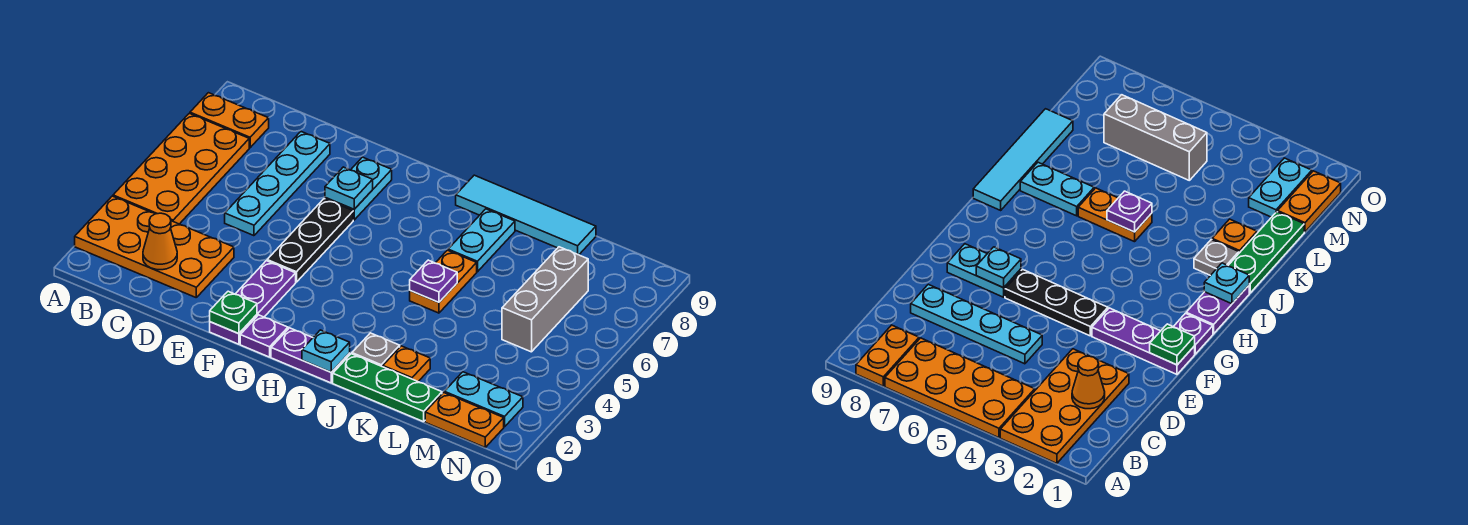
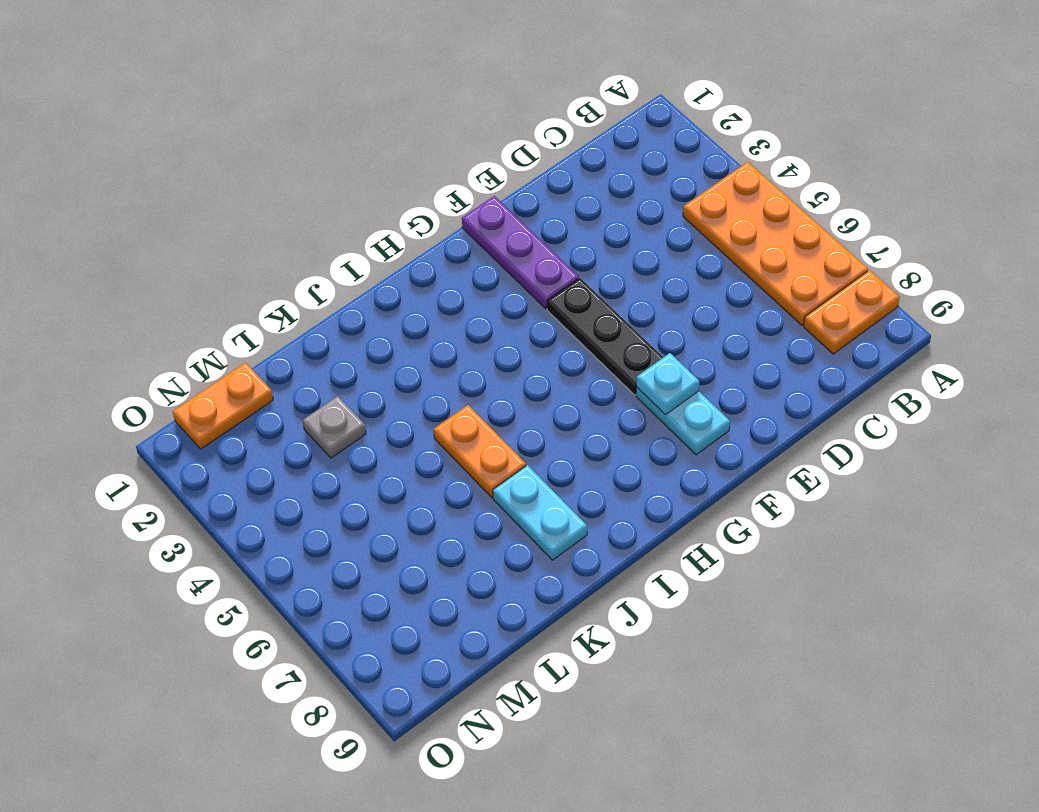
grey 1x1 plate [303,396,366,458] -> grey 1x1 plate moved to [352,333,400,367]
none -> orange 2x4 plate [75,196,234,297]
none -> cyan 1x4 plate [225,132,330,236]
none -> purple 1x1 plate [240,315,288,357]

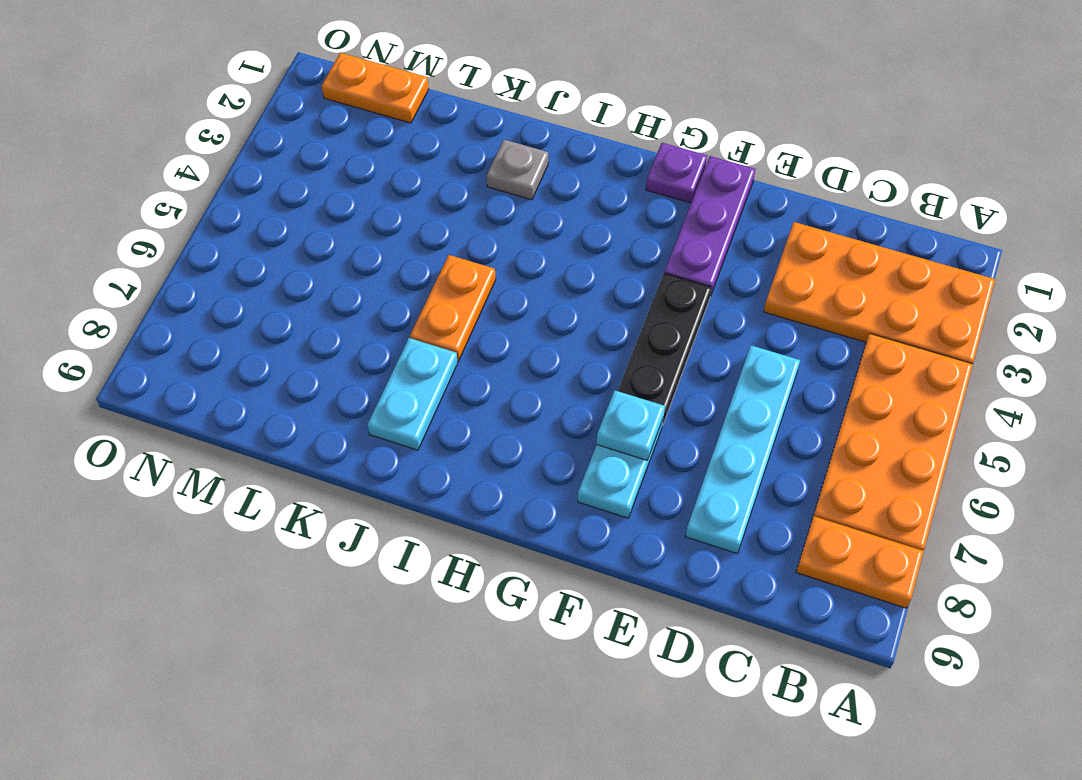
none -> purple 1x2 plate [271,328,350,383]
none -> cyan 1x4 tile [456,175,596,255]
none -> green 1x3 plate [333,354,442,422]

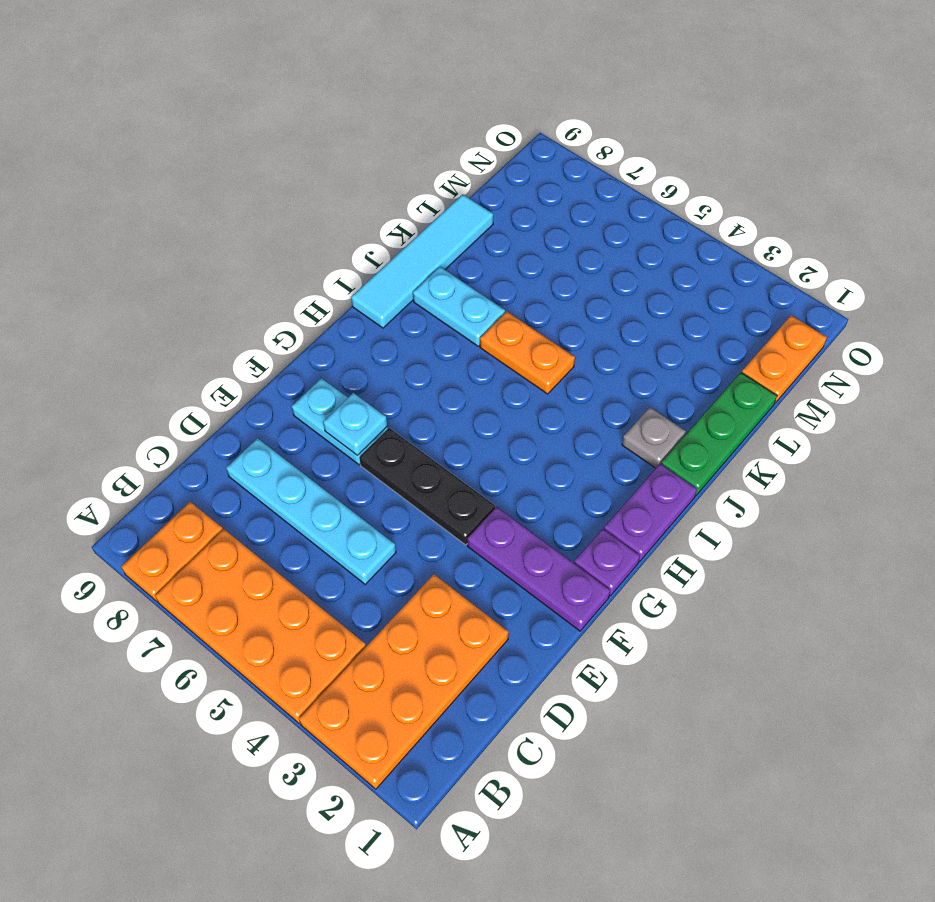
none -> orange 1x1 plate [383,346,430,381]
none -> cyan 1x2 plate [444,372,523,427]
none -> grey 1x3 brick [502,247,588,352]

